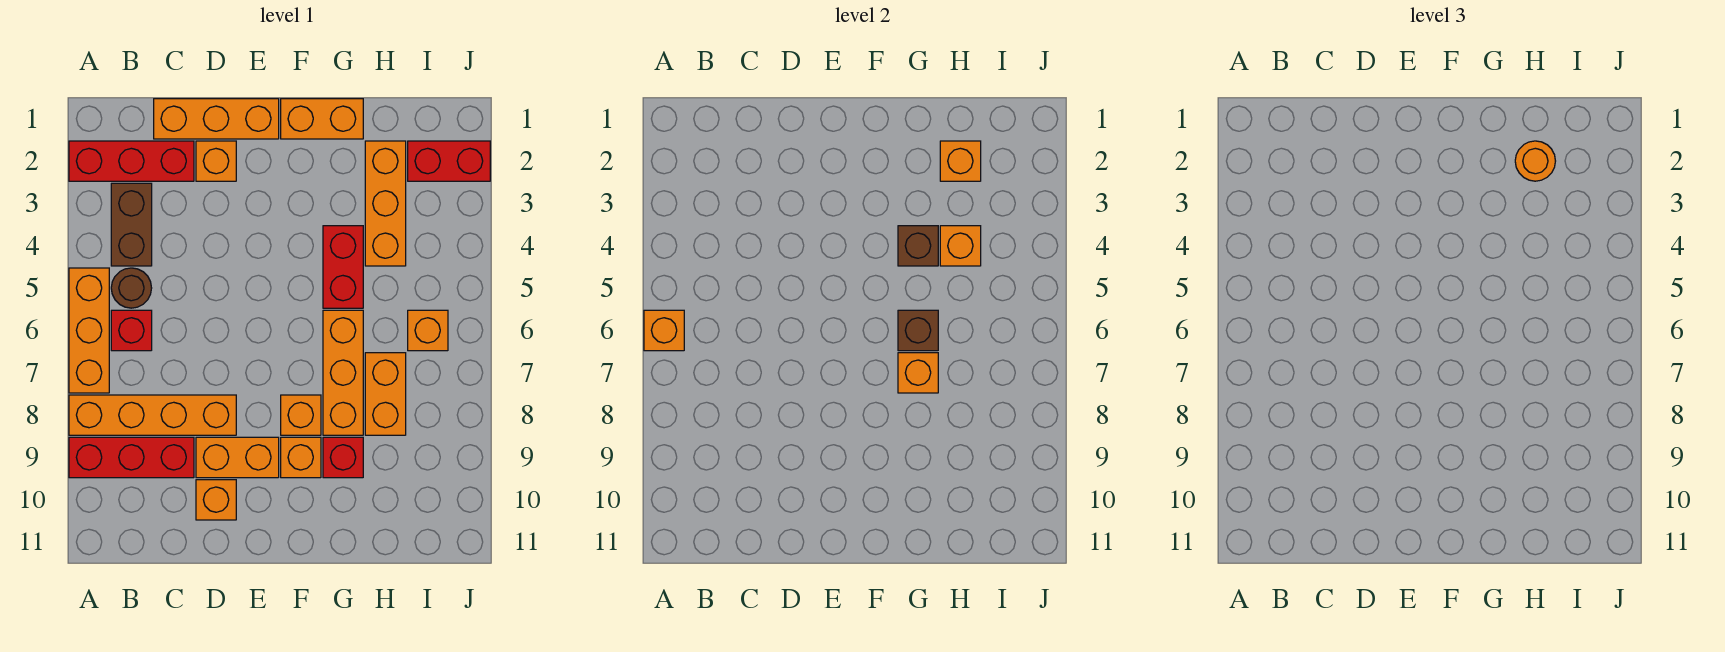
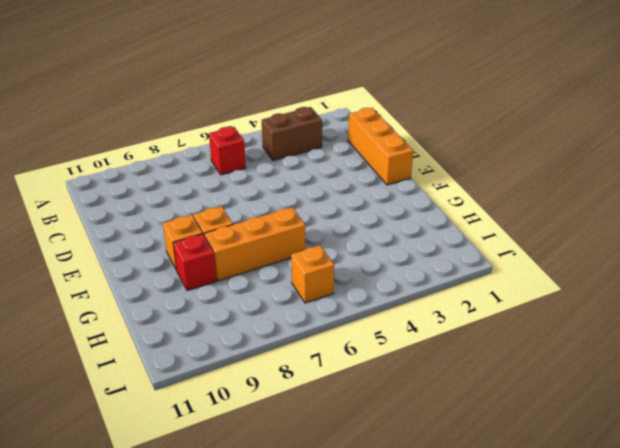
none -> red 1x3 brick [69,141,194,181]
none -> orange 1x3 brick [69,268,109,393]
none -> orange 1x4 brick [69,395,236,435]

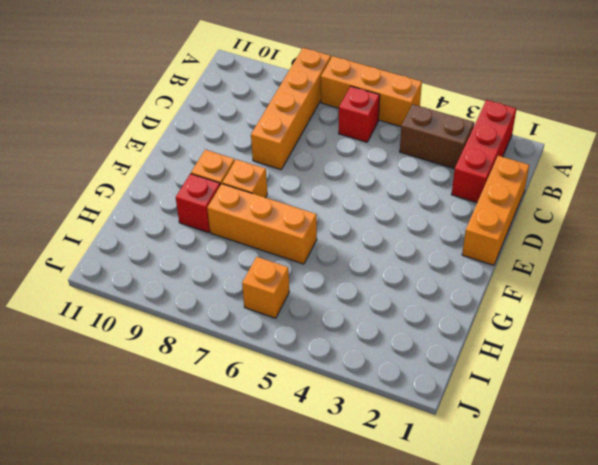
none -> red 1x3 brick [69,437,194,478]
none -> brown 1x1 round brick [111,268,152,308]
none -> orange 1x1 brick [196,141,236,181]

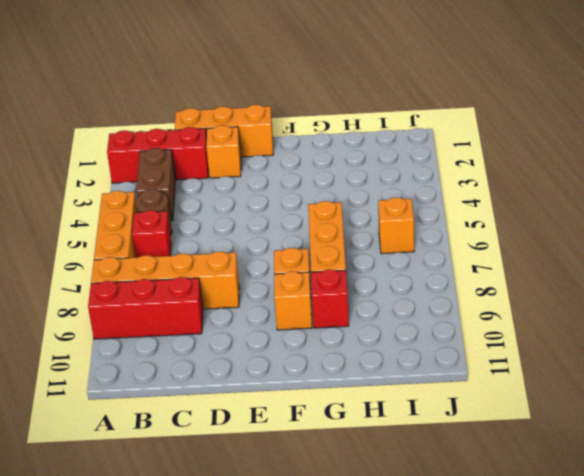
none -> orange 1x2 brick [196,437,279,478]
none -> orange 1x1 brick [196,480,236,520]
none -> orange 1x2 brick [281,99,363,139]

